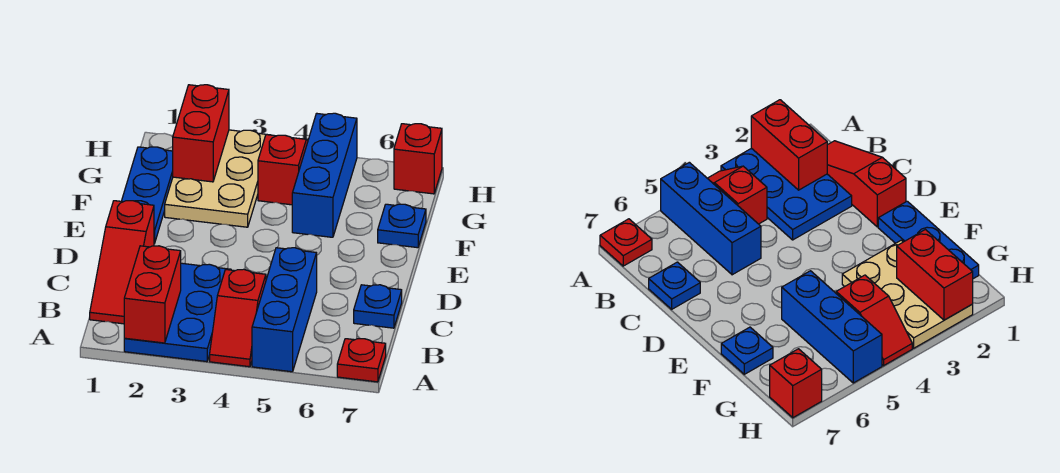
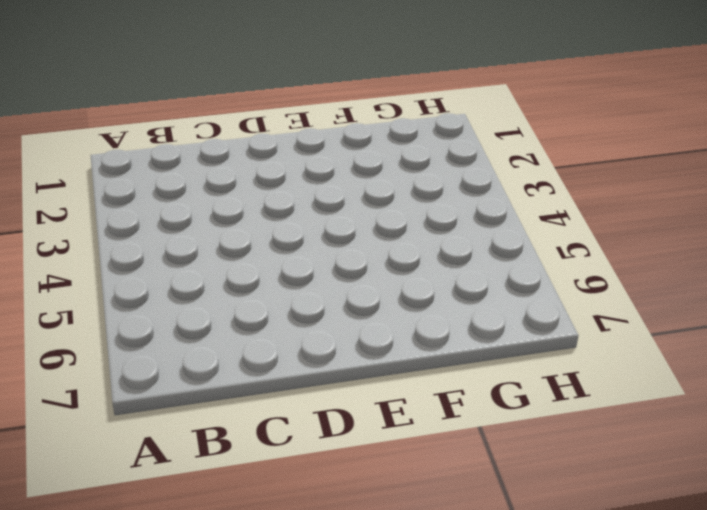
none -> blue 2x3 plate [124,263,231,362]
none -> red 1x2 slope [210,269,266,367]
none -> blue 1x3 brick [252,248,317,372]

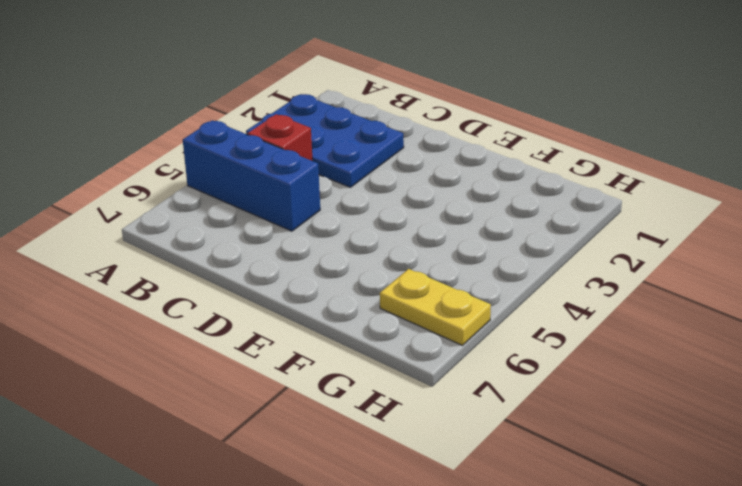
yellow 1x2 plate [380,269,491,345] -> none
none -> red 1x1 plate [337,339,386,382]
none -> red 1x3 slope [90,201,154,324]
none -> blue 1x1 plate [354,285,402,328]

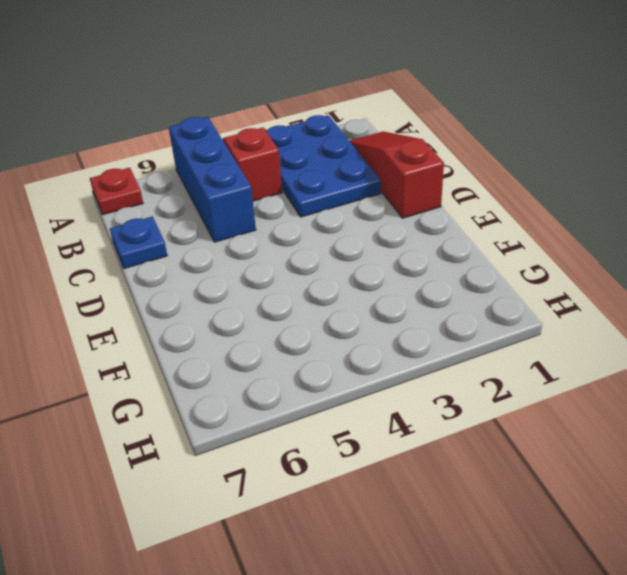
none -> blue 1x3 plate [122,147,173,244]
none -> tan 2x3 plate [165,130,267,227]
none -> blue 1x3 brick [292,113,357,237]

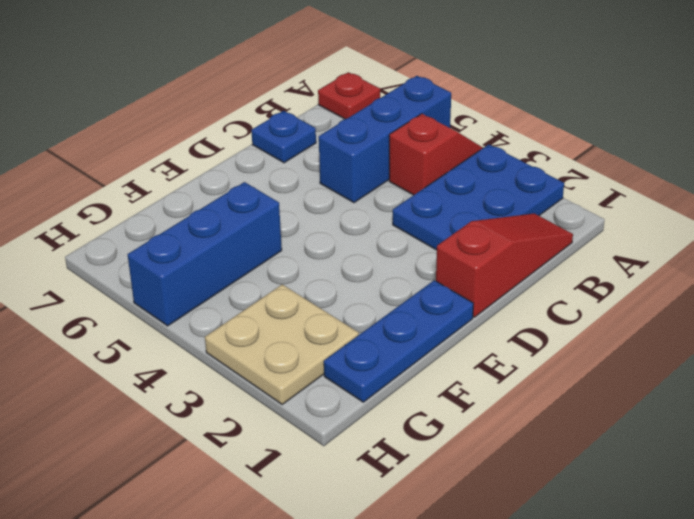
tan 2x2 plate [205,284,359,404] -> tan 2x3 plate [165,130,267,227]
none -> blue 1x1 plate [378,204,426,248]
none -> red 1x2 slope [258,135,308,205]
none -> red 1x1 brick [394,124,442,194]

